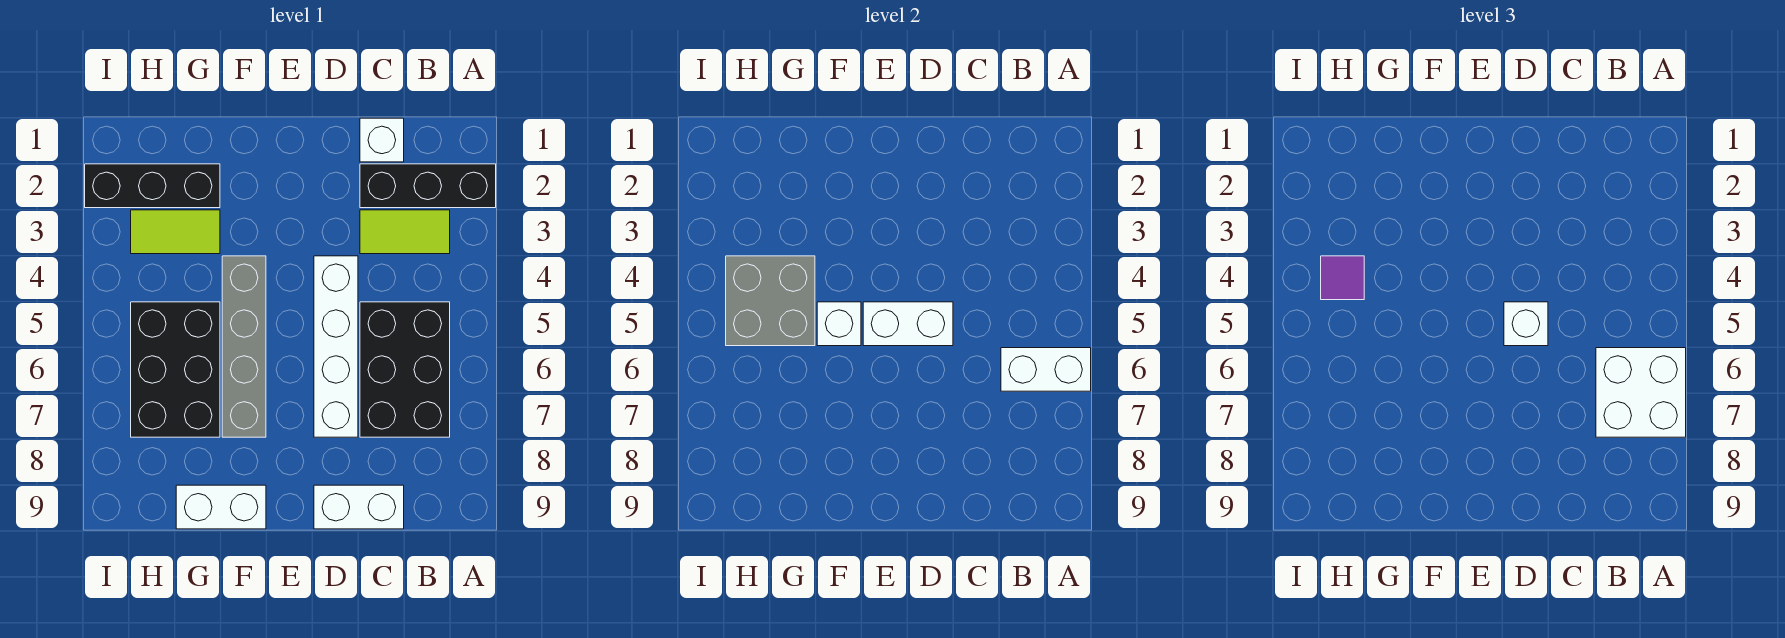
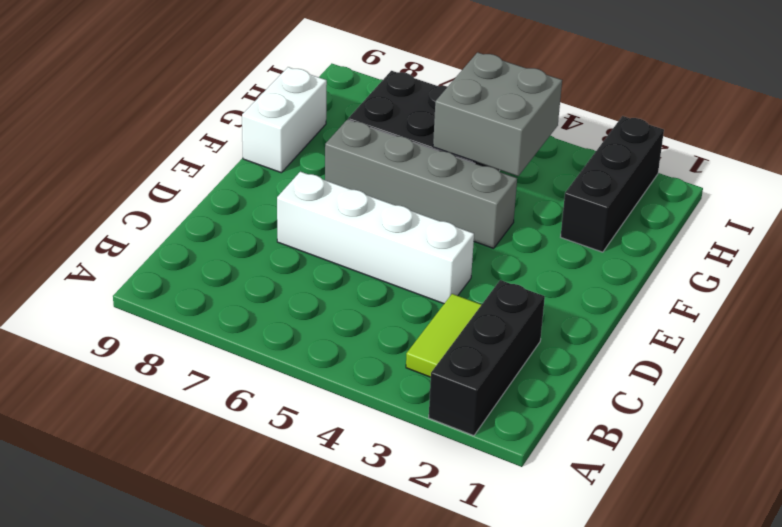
none -> black 2x3 brick [360,302,450,437]
none -> white 1x1 brick [360,118,404,162]
none -> white 1x2 brick [314,485,404,529]

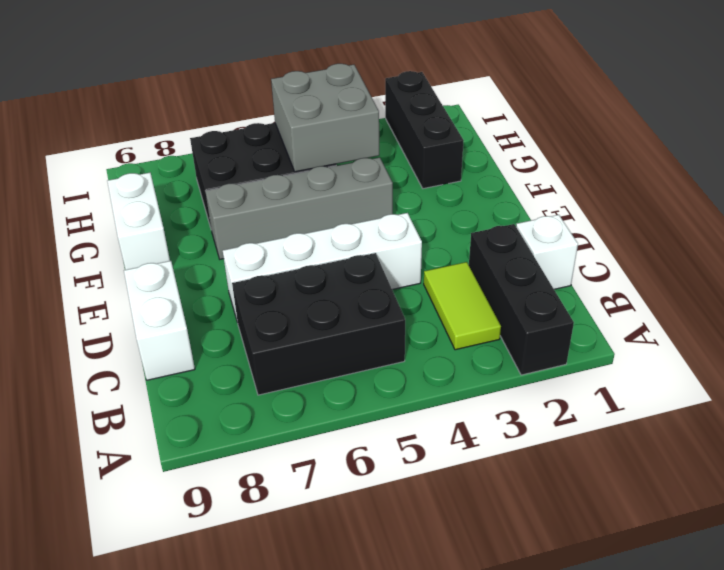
none -> lime 1x2 tile [131,210,220,254]
none -> white 1x2 brick [1001,348,1091,391]
none -> white 1x2 brick [863,302,953,346]

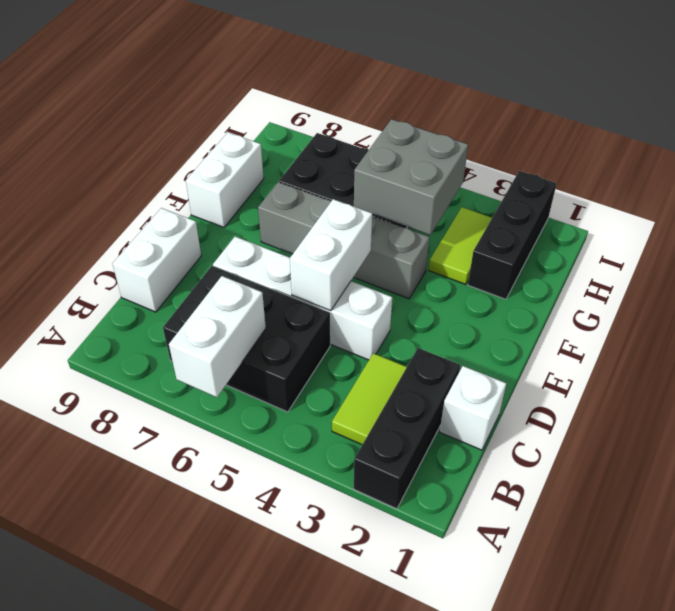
none -> white 1x1 brick [817,302,861,346]
none -> white 2x2 brick [1596,348,1686,437]
none -> white 1x1 brick [1504,302,1548,346]

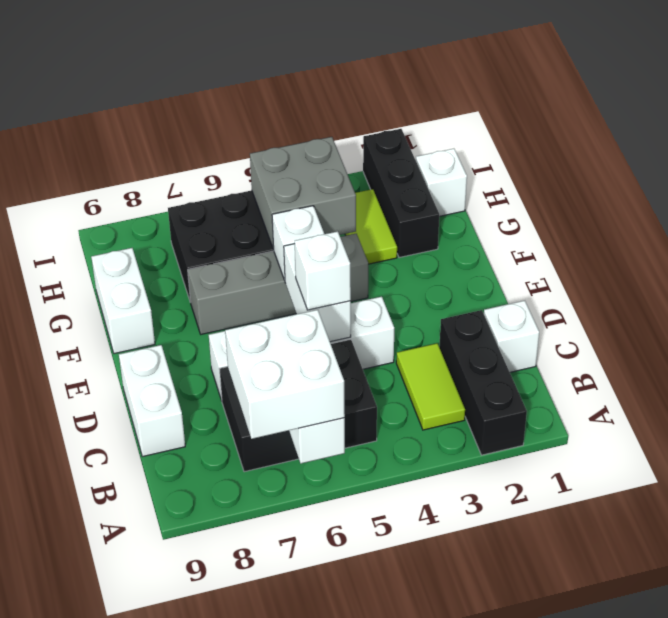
white 1x1 brick [416,149,467,216] -> none
none -> purple 1x1 tile [1321,256,1364,300]

